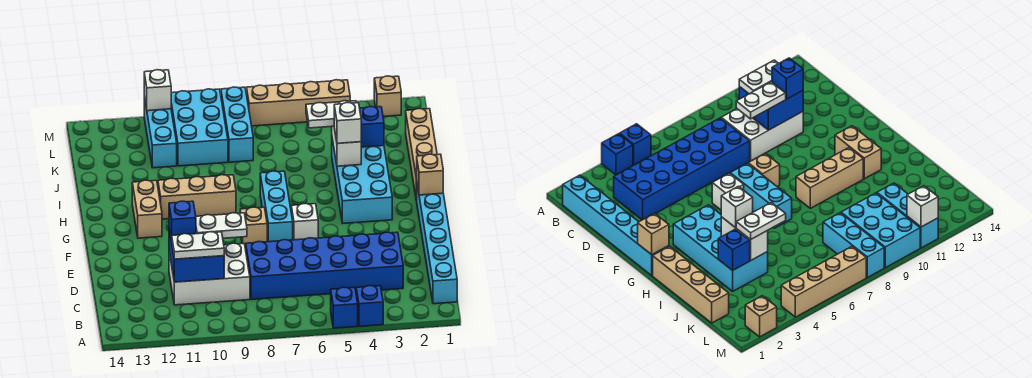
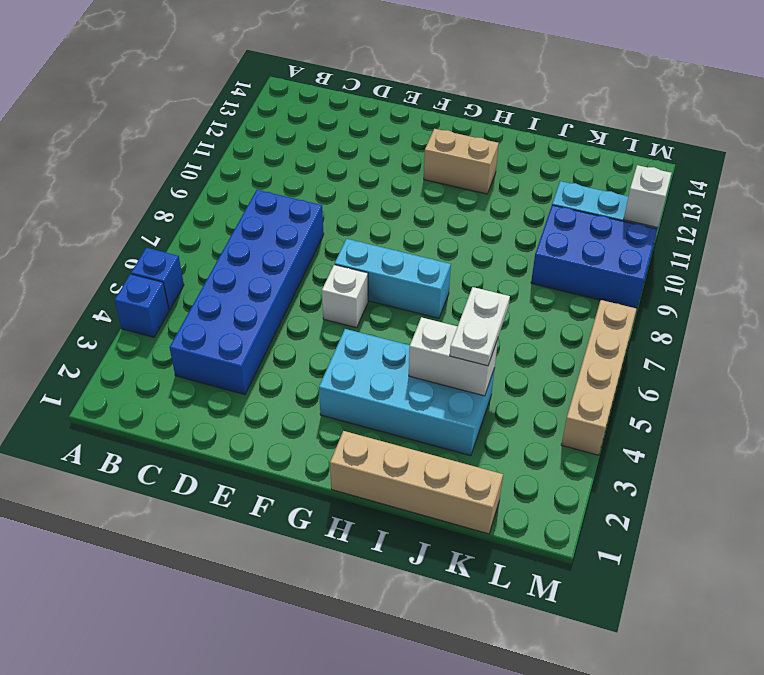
blue 2x3 brick [531,205,657,309] -> cyan 2x3 brick [171,89,228,166]
none -> cyan 1x6 brick [417,185,457,304]
none -> white 2x3 brick [169,243,250,305]
none -> tan 1x1 brick [240,207,267,248]

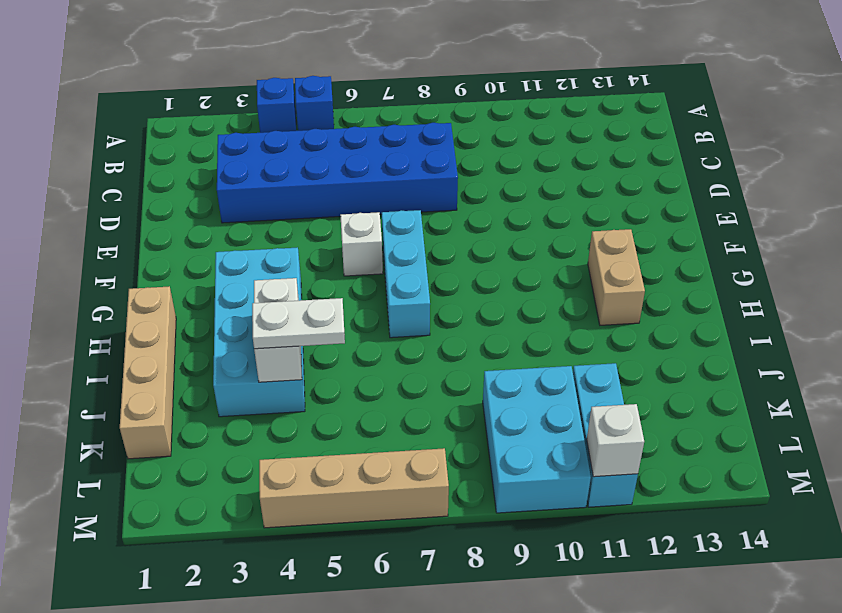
none -> cyan 1x6 brick [417,185,457,304]
none -> white 2x3 brick [169,243,250,305]
none -> tan 1x1 brick [240,207,267,248]

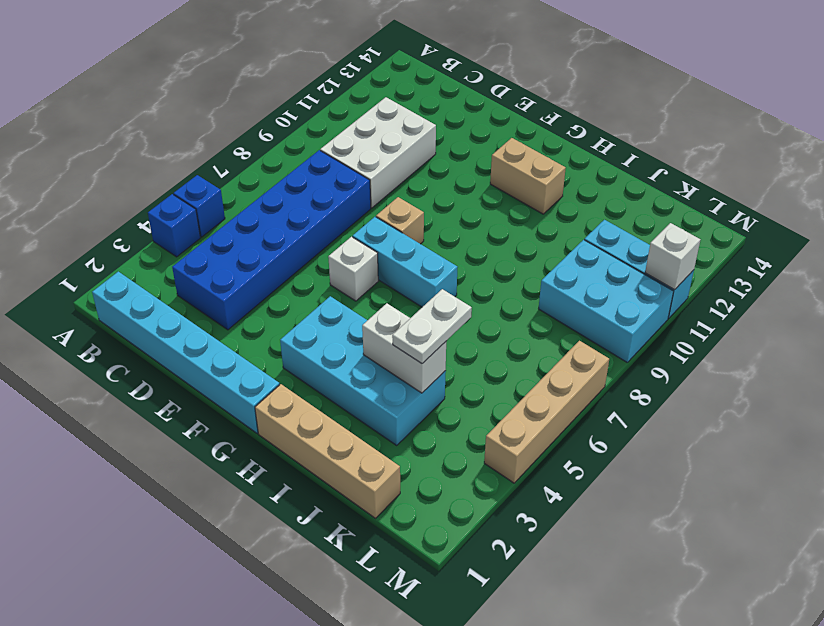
none -> tan 1x3 brick [158,175,236,219]
none -> cyan 1x3 brick [221,87,253,162]
none -> tan 1x1 brick [374,76,401,116]

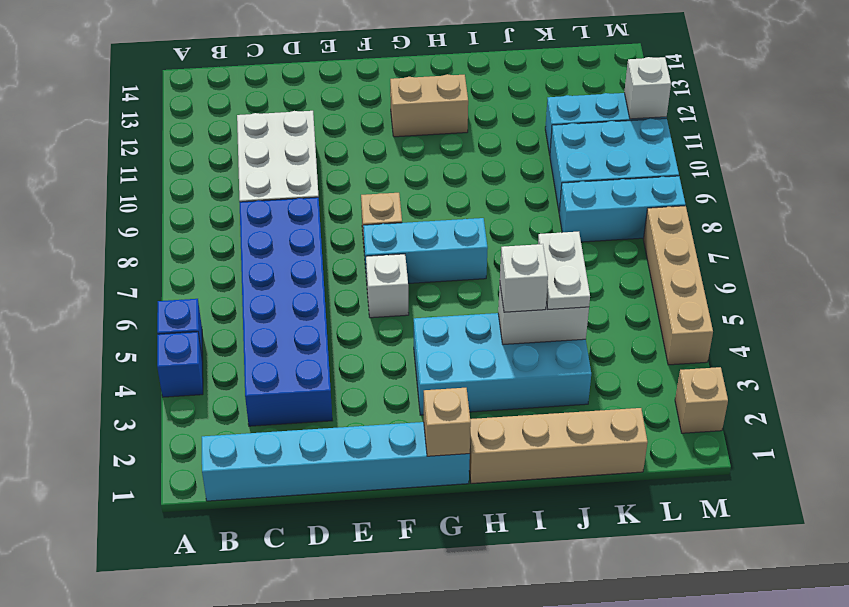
none -> tan 1x3 brick [158,175,236,219]
none -> blue 2x2 brick [169,229,224,282]
none -> blue 1x1 brick [360,107,384,147]

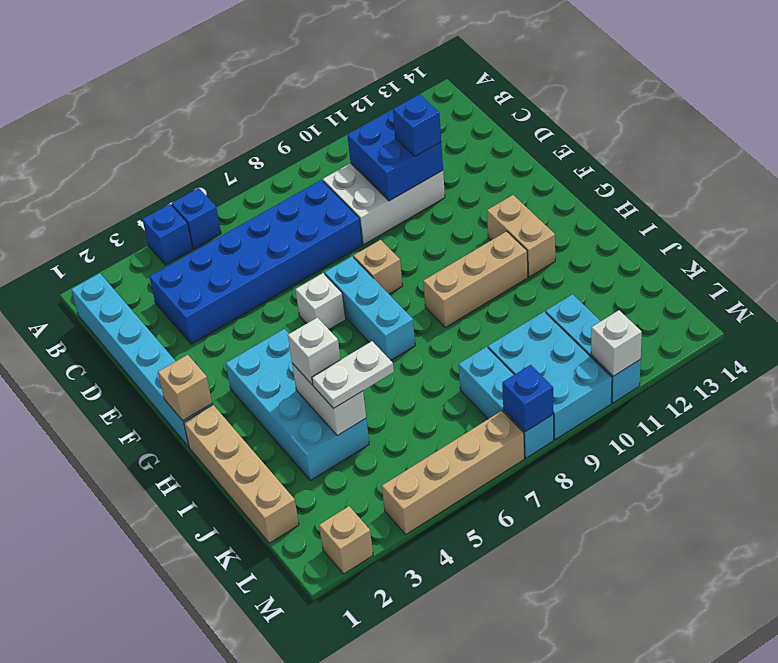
blue 1x1 brick [502,365,553,432] -> blue 1x1 brick moved to [360,107,384,147]
none -> white 1x2 plate [171,232,224,259]
none -> white 1x2 plate [196,213,247,238]

